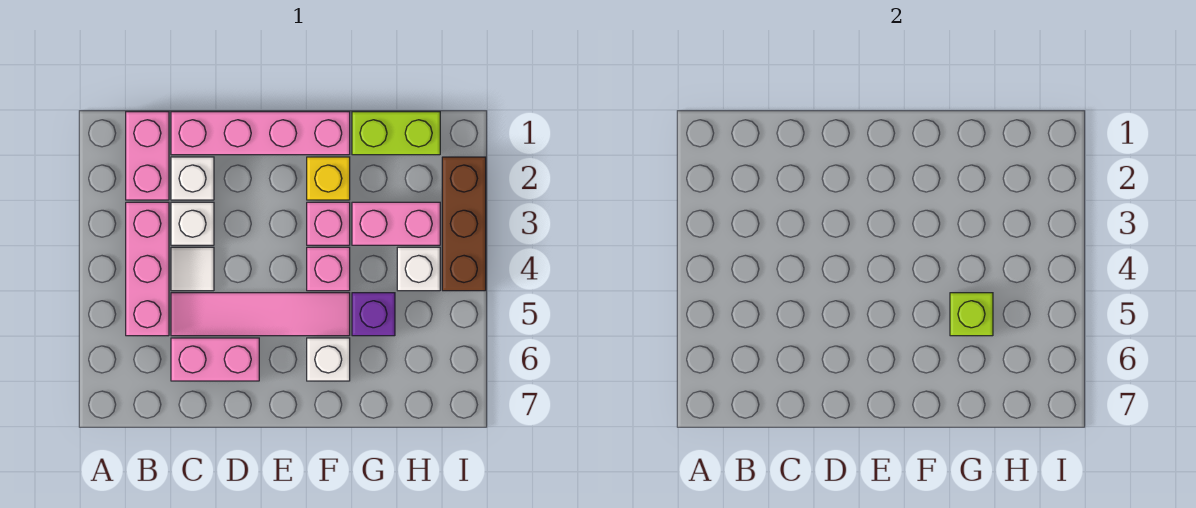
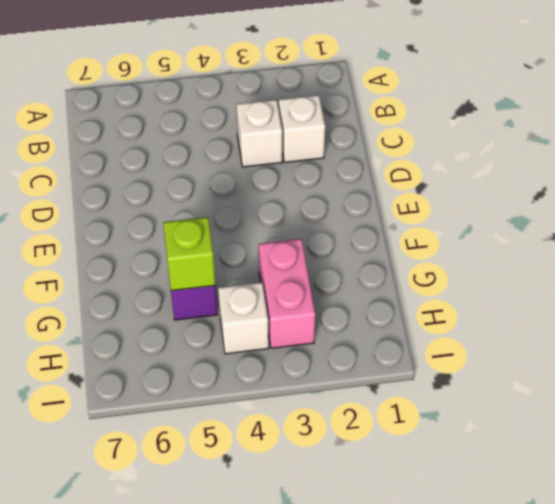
none -> pink 1x2 brick [126,112,169,200]
none -> pink 1x3 brick [126,202,169,336]
none -> pink 1x4 brick [171,112,350,155]

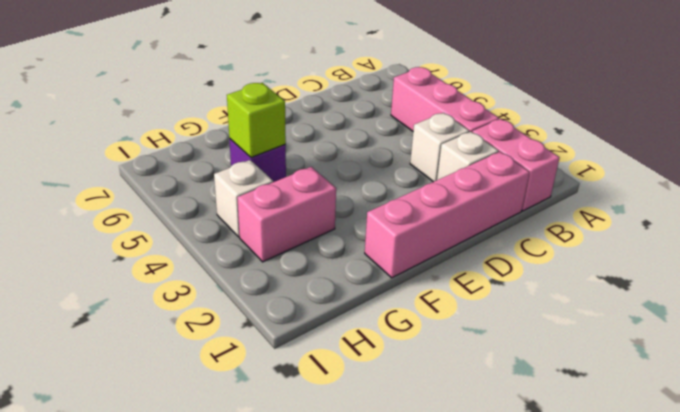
none -> white 1x1 tile [171,247,214,291]
none -> pink 1x4 tile [171,293,350,336]
none -> pink 1x2 brick [171,338,259,381]

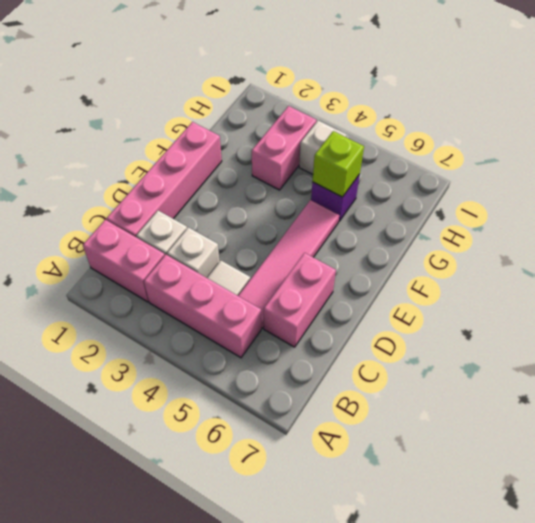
none -> yellow 1x1 brick [307,157,350,200]
none -> pink 1x1 brick [307,202,350,245]
none -> pink 1x1 brick [307,247,350,291]

